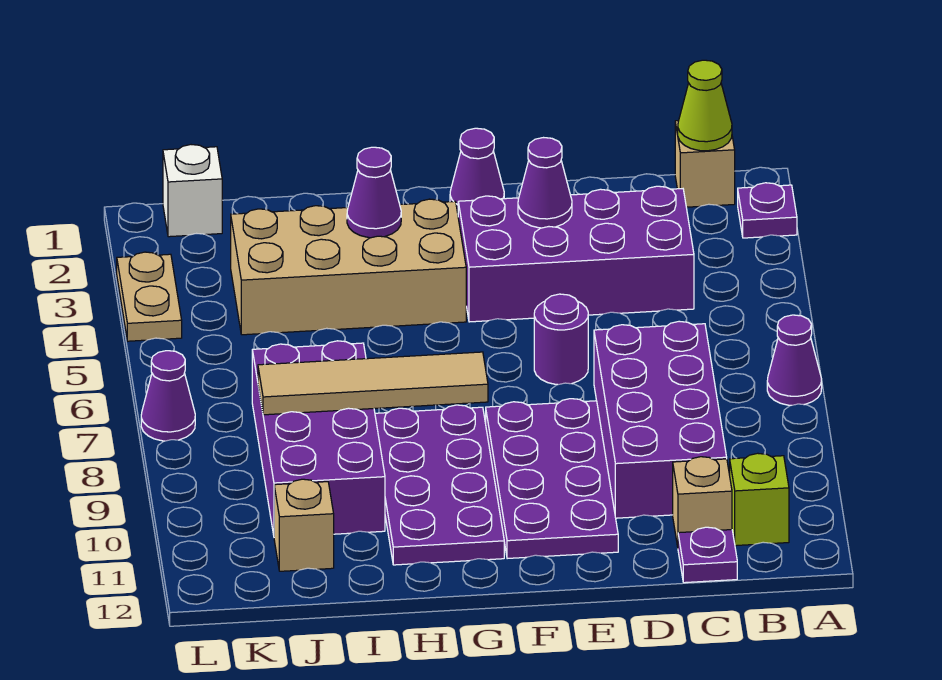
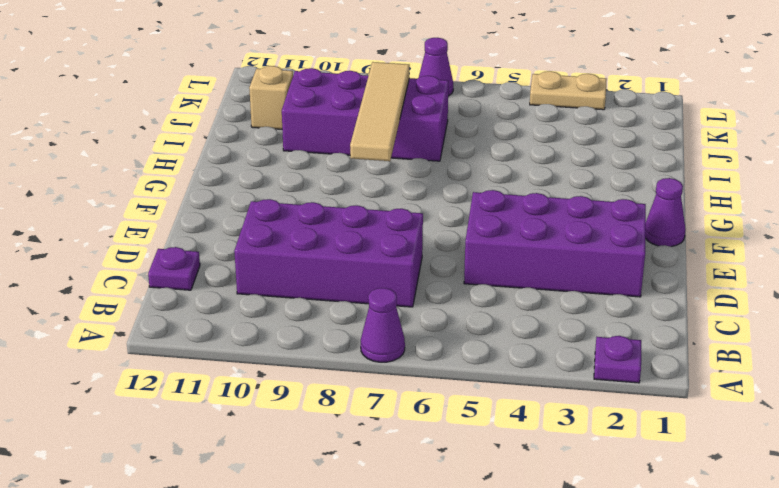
purple 2x4 brick [464,190,646,297] -> purple 2x4 brick turned to [458,186,694,322]
none -> tan 1x1 brick [675,121,735,207]
none -> lime 1x1 brick [730,453,789,546]
none -> tan 1x1 brick [673,457,732,547]

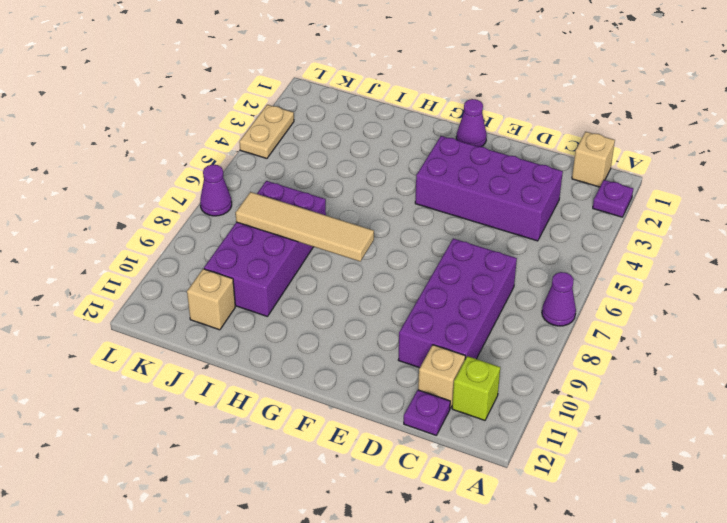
none -> purple 1x1 round brick [534,294,588,385]
none -> purple 2x4 plate [486,399,618,559]
none -> tan 2x4 brick [231,199,466,335]

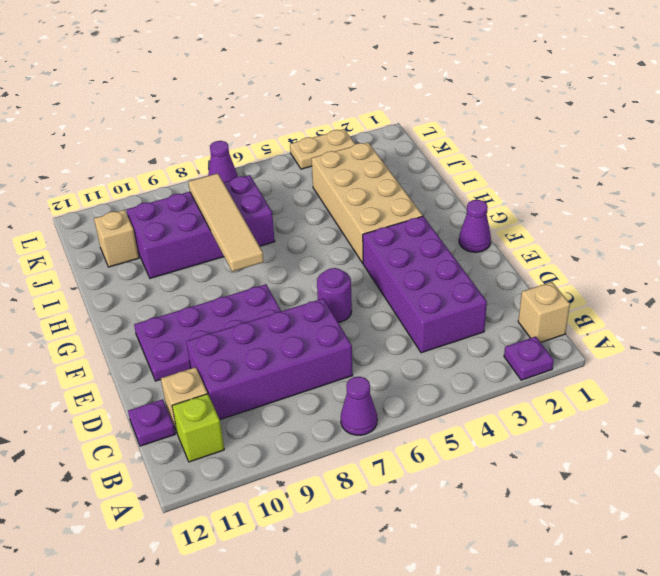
none -> purple 2x4 plate [375,405,504,565]
none -> white 1x1 brick [163,145,222,237]
none -> lime 1x1 cone [678,60,732,151]

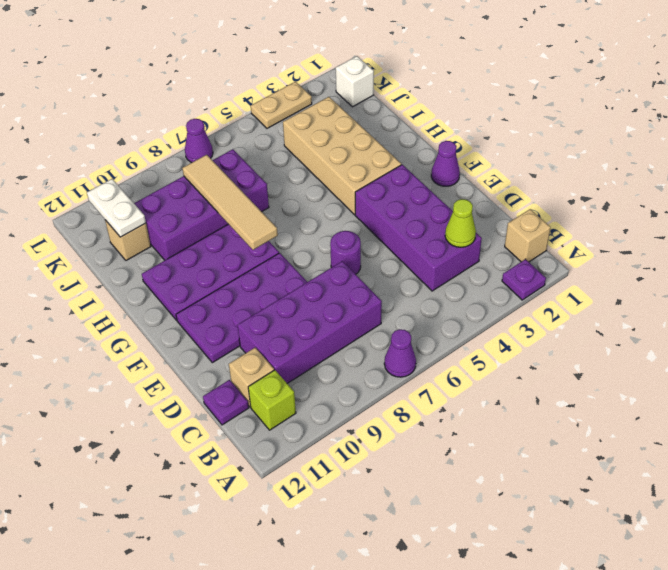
lime 1x1 cone [445,199,476,247] -> lime 1x1 cone moved to [678,60,732,151]
white 1x2 plate [87,179,146,237] -> none
none -> purple 1x1 cone [518,138,572,228]
none -> purple 1x1 cone [347,147,401,238]

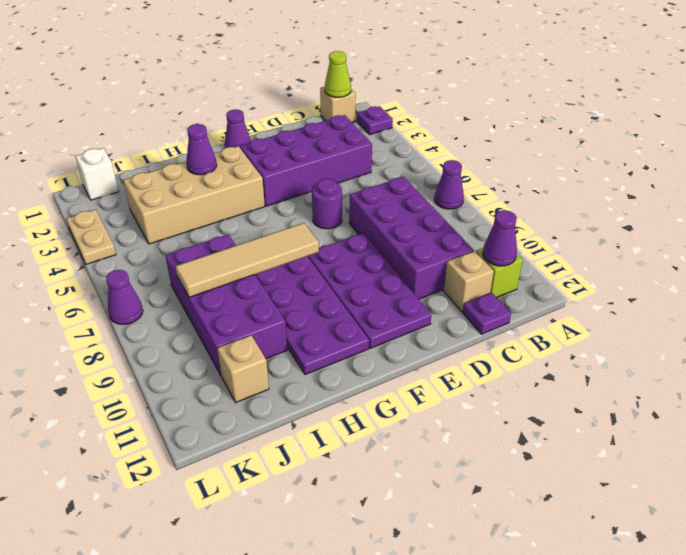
purple 1x1 cone [483,210,517,266] -> purple 1x1 cone moved to [518,138,572,228]

